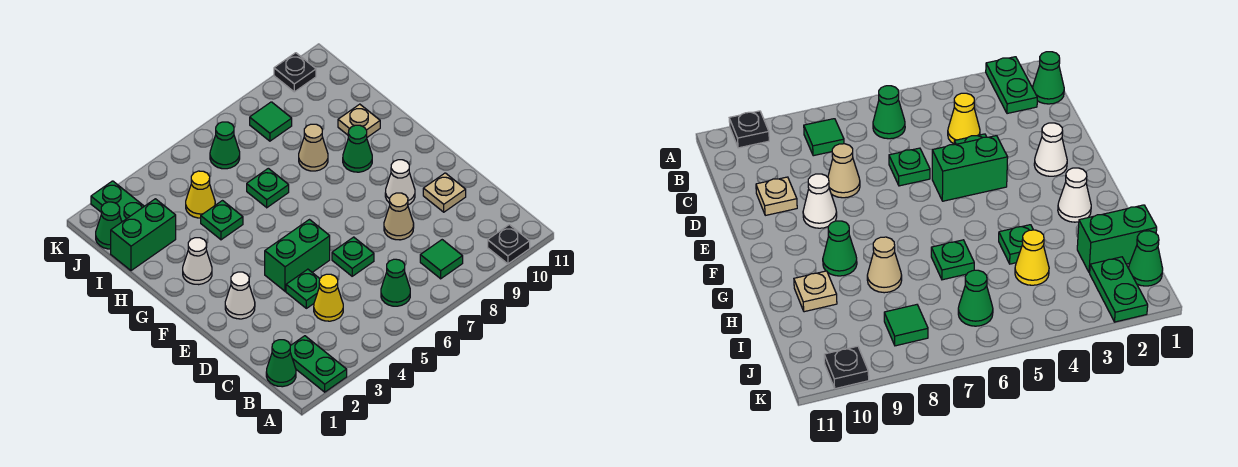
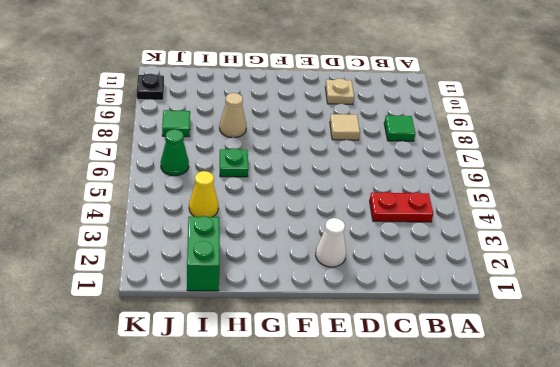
red 1x2 plate [370,192,433,222] -> yellow 1x1 cone [314,274,343,321]
tan 1x1 tile [330,114,360,140] -> tan 1x1 cone [384,193,414,240]
none -> green 1x2 plate [290,336,347,392]
none -> black 1x1 plate [488,225,530,264]
none -> green 1x1 cone [266,340,296,387]

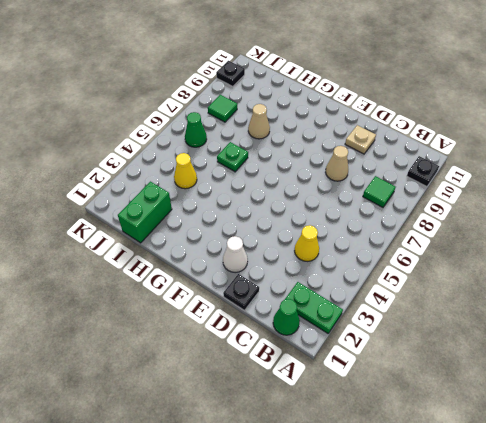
black 1x1 plate [223,274,259,310] -> none
none -> green 1x1 cone [381,259,410,306]
none -> green 1x1 plate [286,269,320,308]
none -> green 1x1 plate [332,237,374,276]

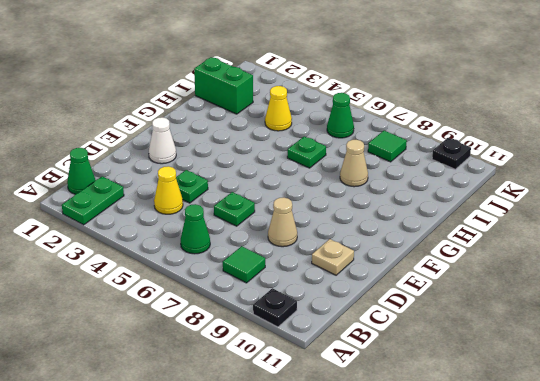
none -> green 1x2 brick [265,220,330,291]
none -> white 1x1 cone [385,160,415,205]
none -> white 1x1 cone [183,238,212,285]

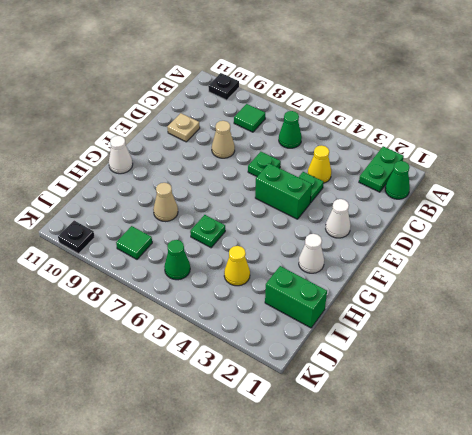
white 1x1 cone [109,136,133,174] -> white 1x1 cone moved to [385,160,415,205]
none -> green 1x1 cone [343,125,372,172]
none -> green 1x1 plate [201,201,243,240]
none -> tan 1x1 plate [338,104,380,137]

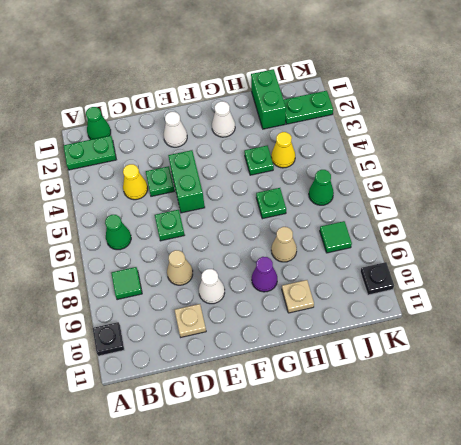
purple 1x1 cone [252,257,277,292] -> green 1x1 cone [343,125,372,172]
none -> green 1x1 cone [96,202,122,249]

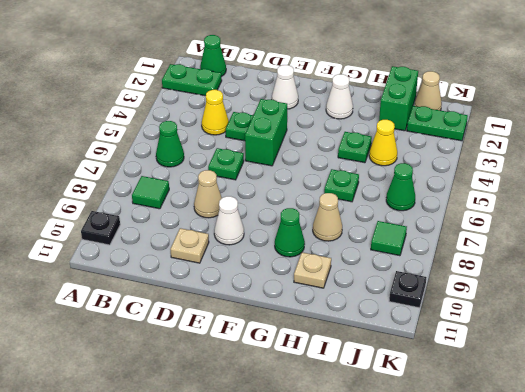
tan 1x1 cone [415,71,442,110] -> green 1x1 cone [96,202,122,249]

